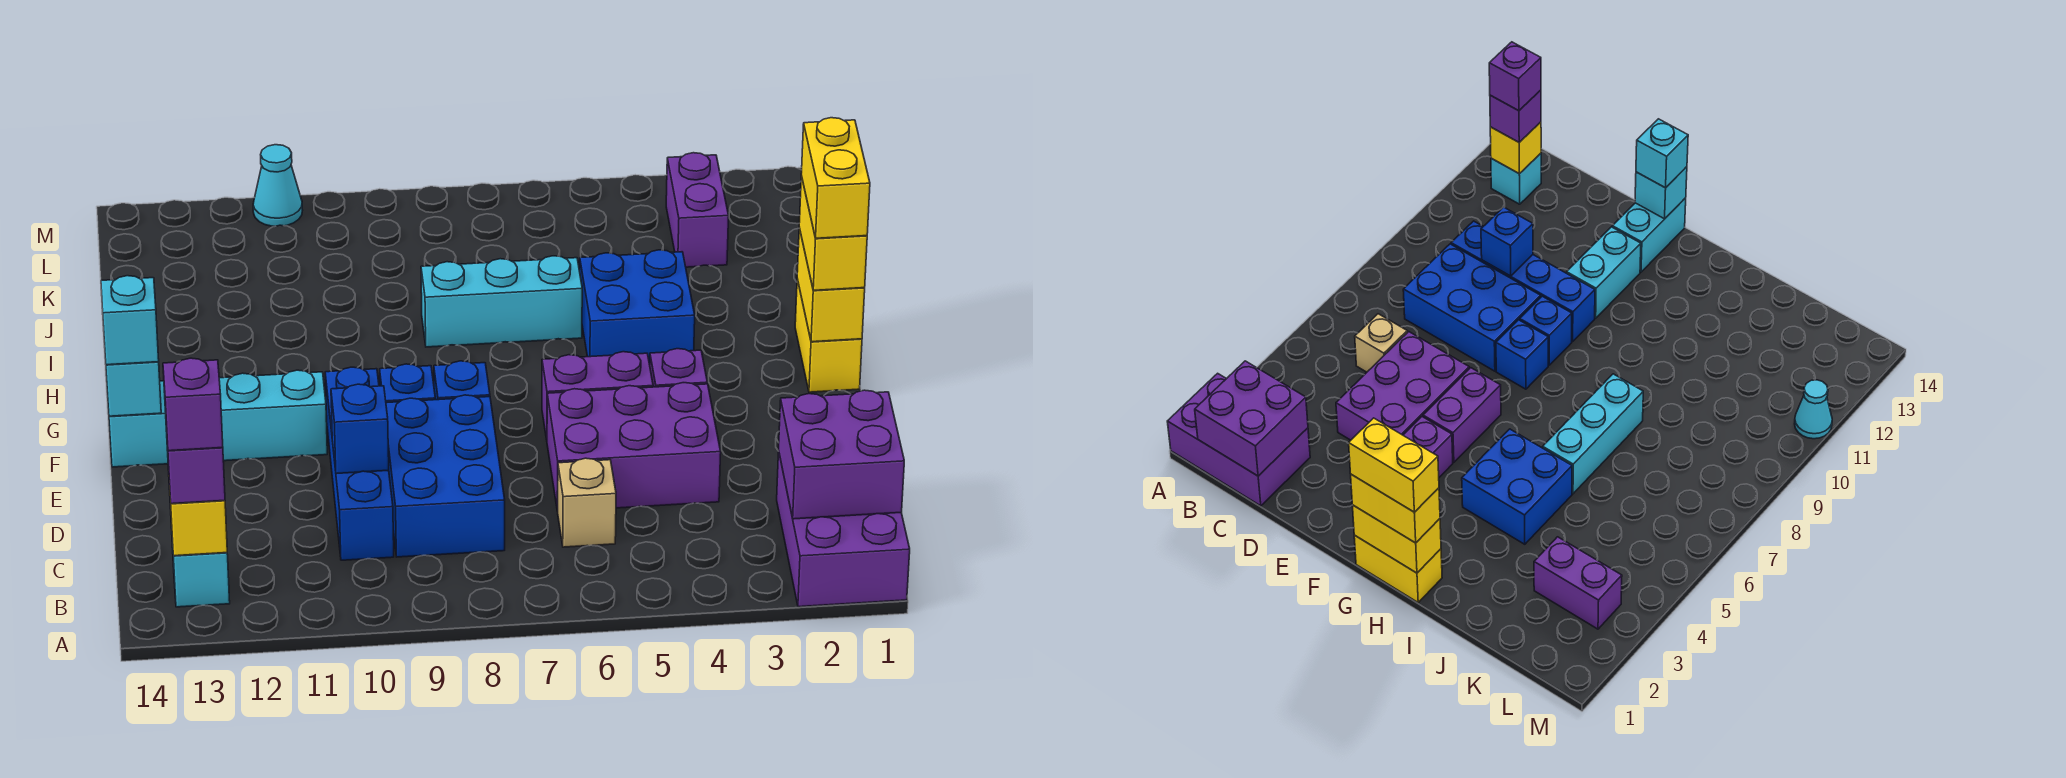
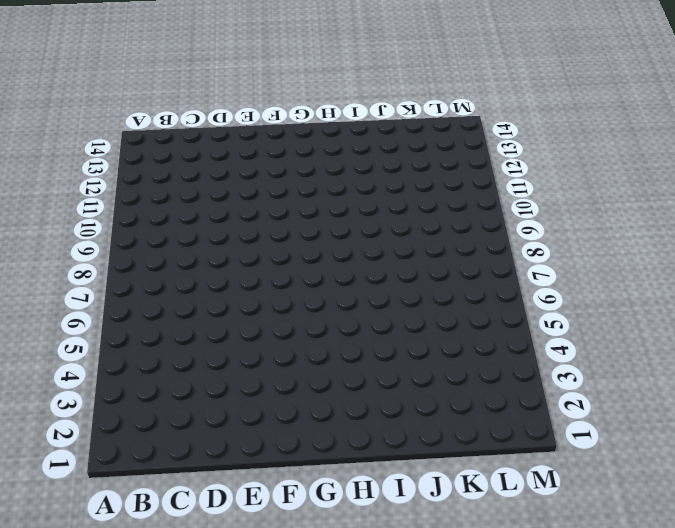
none -> purple 2x3 brick [777,452,910,607]
none -> cyan 1x1 brick [171,527,230,607]
none -> tan 1x1 brick [558,458,616,547]

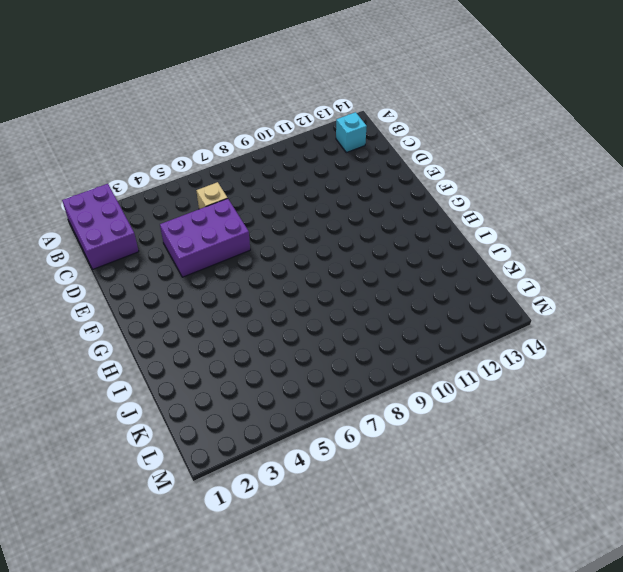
none -> blue 2x3 brick [386,395,505,557]
none -> blue 1x4 brick [325,367,394,560]
none -> purple 1x1 brick [650,349,707,387]

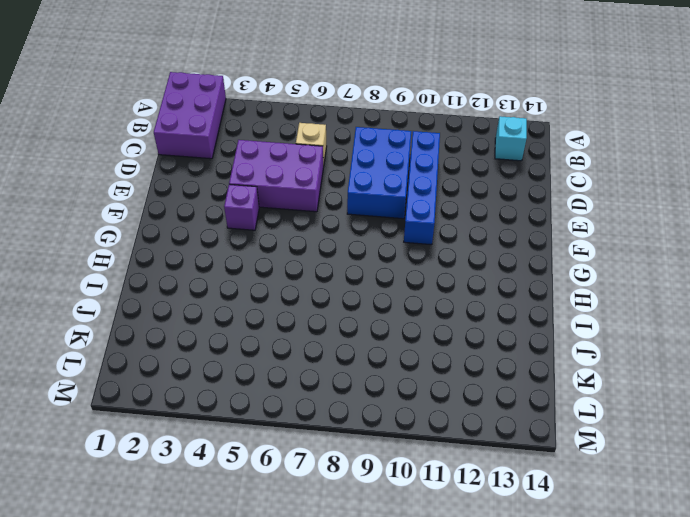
none -> purple 1x2 brick [542,352,653,440]
none -> blue 1x1 brick [434,361,490,400]
none -> blue 1x1 brick [380,364,435,403]

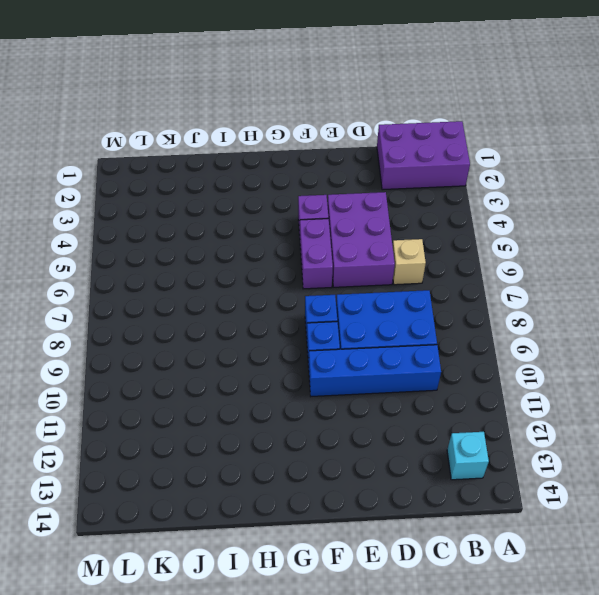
none -> cyan 1x2 brick [219,370,327,461]
none -> cyan 1x2 brick [109,381,168,467]
none -> yellow 1x2 brick [795,279,862,392]

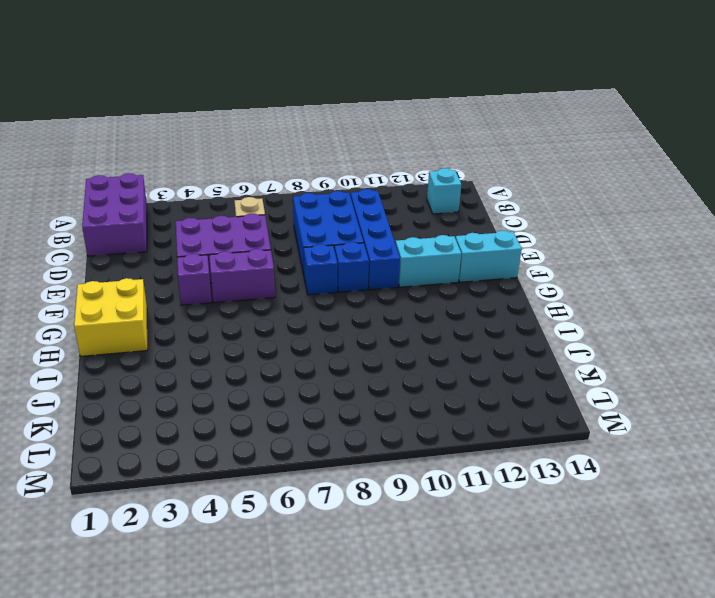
yellow 2x2 brick [74,278,147,356] -> yellow 1x2 brick [795,279,862,392]
none -> blue 2x2 brick [580,250,695,365]
none -> cyan 1x3 brick [421,256,582,347]
none -> purple 1x2 brick [666,153,729,267]

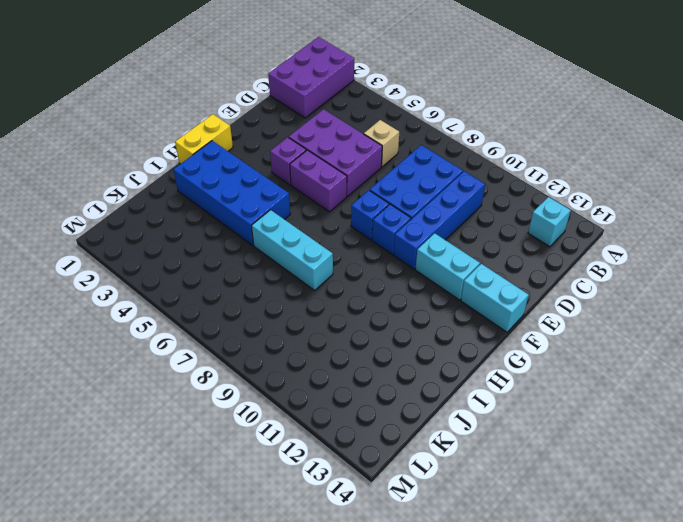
blue 2x4 brick [174,141,290,245] -> blue 2x2 brick [580,250,695,365]
none -> purple 1x2 brick [666,153,729,267]
none -> cyan 1x1 cone [253,145,303,226]
none -> purple 2x2 brick [779,390,904,519]

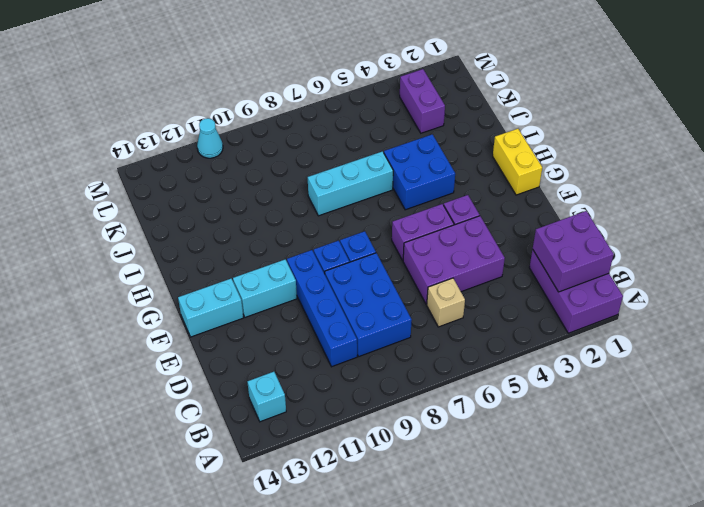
none -> yellow 1x1 brick [169,485,227,556]
none -> blue 1x1 brick [331,384,389,474]
none -> cyan 1x1 brick [106,362,161,416]

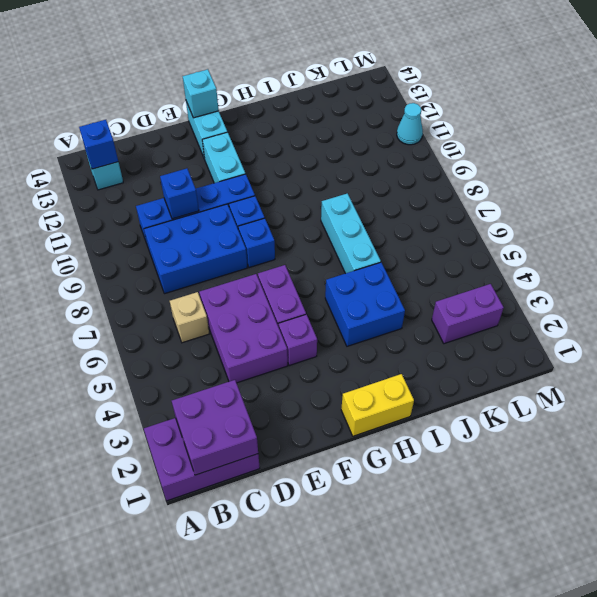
blue 1x1 brick [79,120,118,169] -> yellow 1x1 brick [169,485,227,556]
none -> yellow 1x2 brick [797,228,865,342]
none -> purple 1x1 brick [166,429,225,504]
none -> cyan 1x1 brick [101,276,159,365]

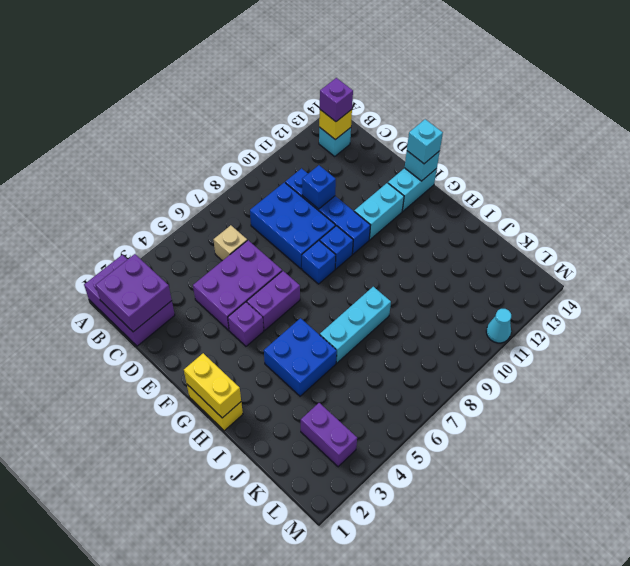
none -> yellow 1x2 brick [799,176,867,290]
none -> purple 1x1 brick [163,358,223,451]
none -> yellow 1x2 brick [801,118,870,238]

